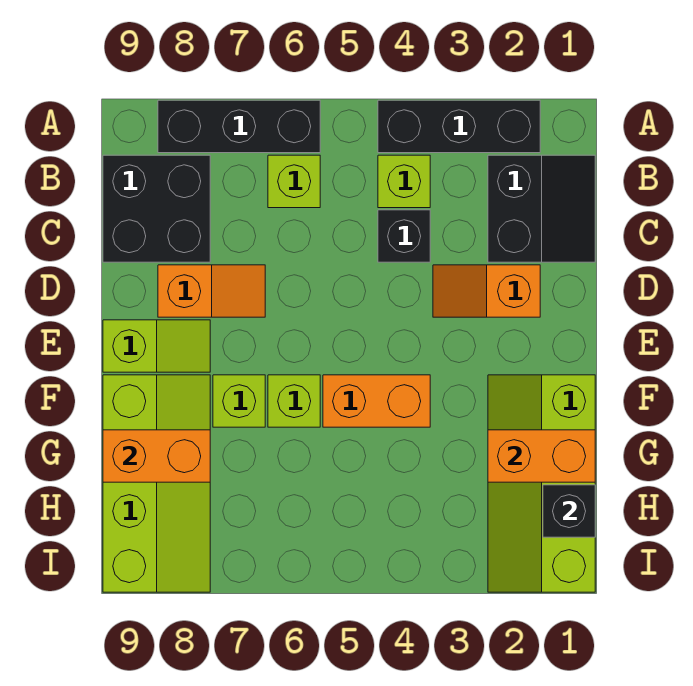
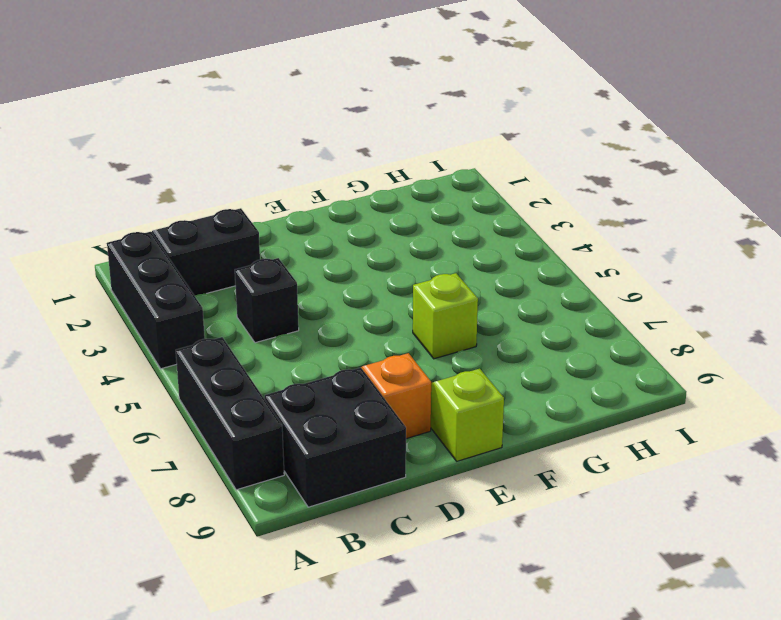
none -> lime 1x1 brick [378,155,430,208]
none -> lime 1x1 brick [268,155,320,208]
none -> orange 1x2 slope [433,265,540,317]

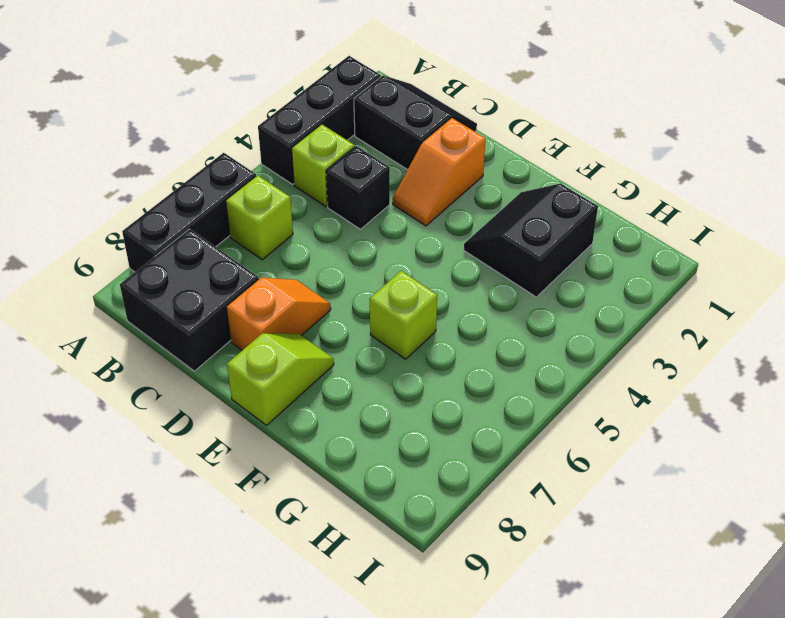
black 2x2 slope [464,184,598,297] -> lime 2x4 slope [488,375,595,592]
none -> orange 1x2 brick [323,375,430,427]
none -> lime 1x1 brick [213,375,265,427]
none -> lime 2x4 slope [103,375,210,592]

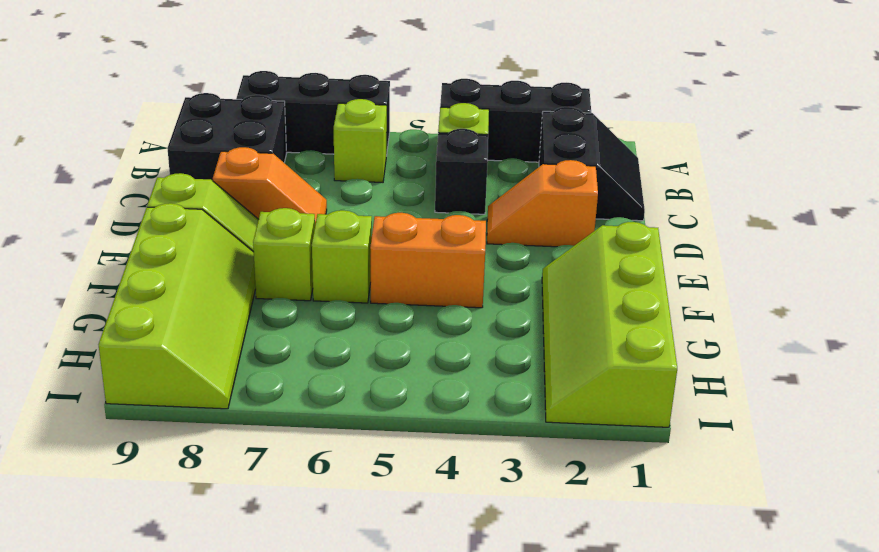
none -> orange 1x2 brick [488,430,595,482]
none -> orange 1x2 brick [103,430,210,482]
none -> black 1x1 brick [543,485,595,537]

